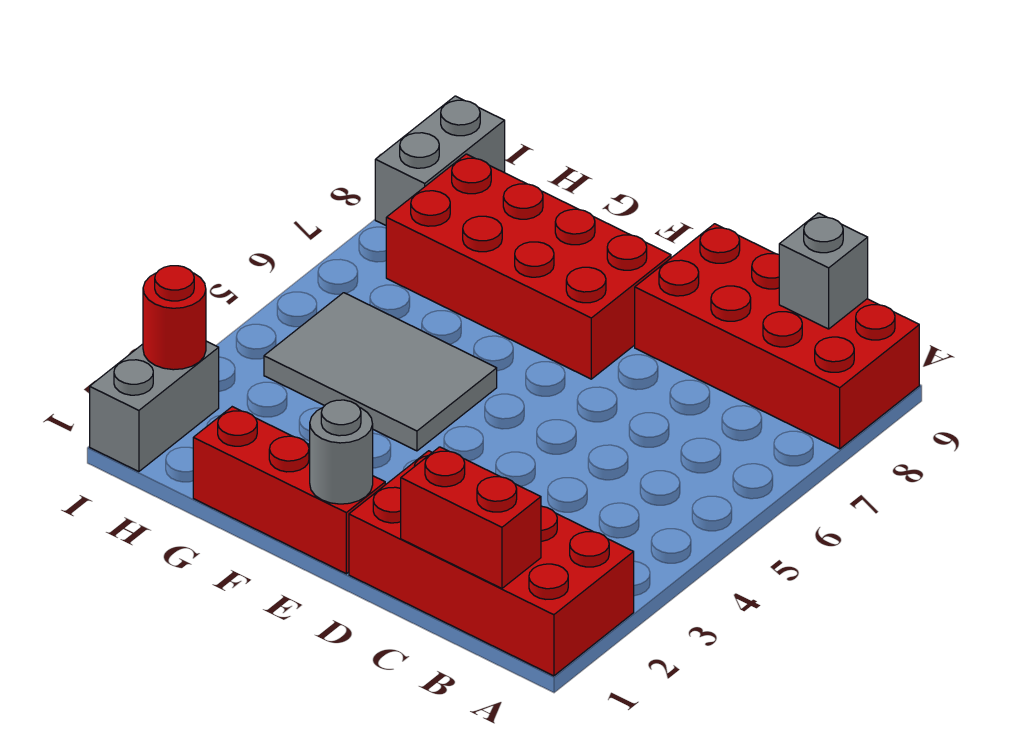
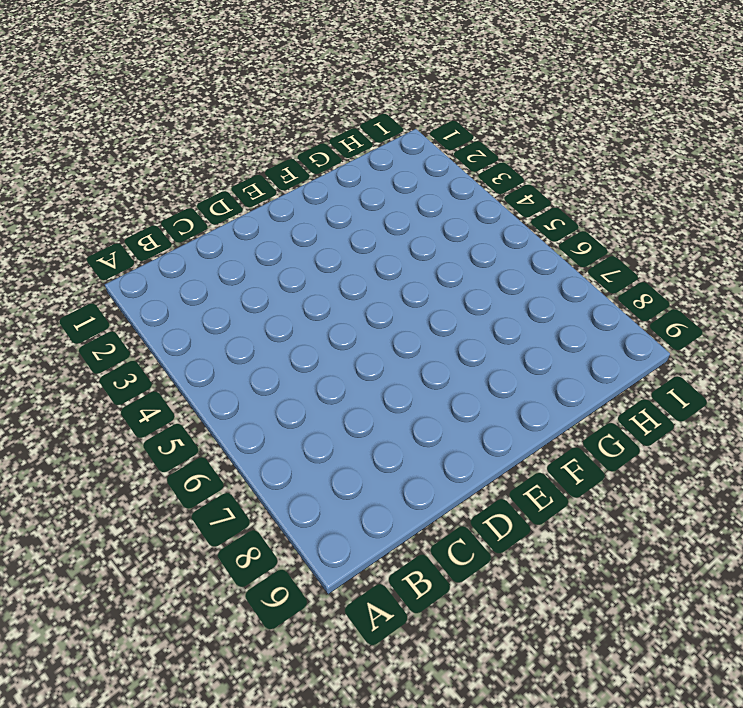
none -> red 2x4 brick [349,451,634,676]
none -> red 2x4 brick [635,224,919,449]

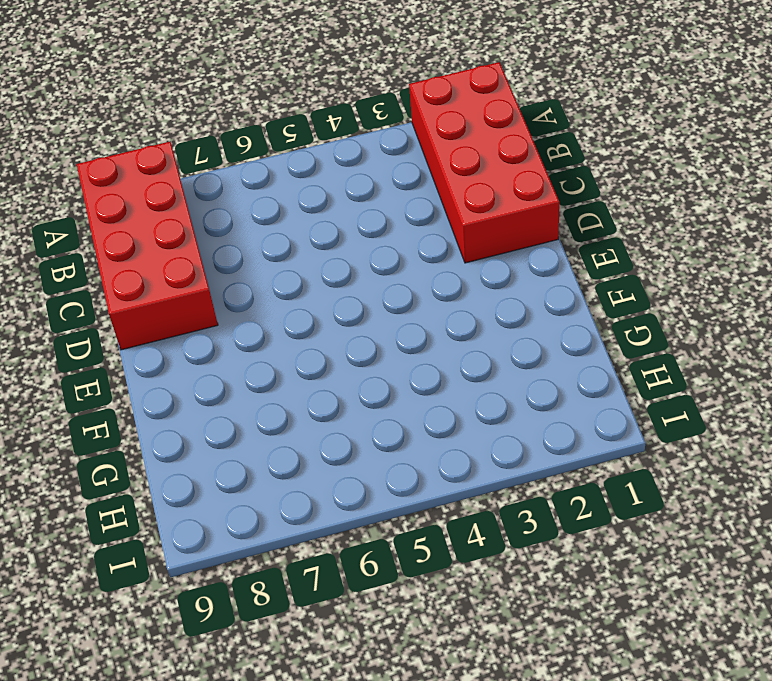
none -> red 1x3 brick [193,407,385,574]
none -> red 2x4 brick [386,154,671,379]

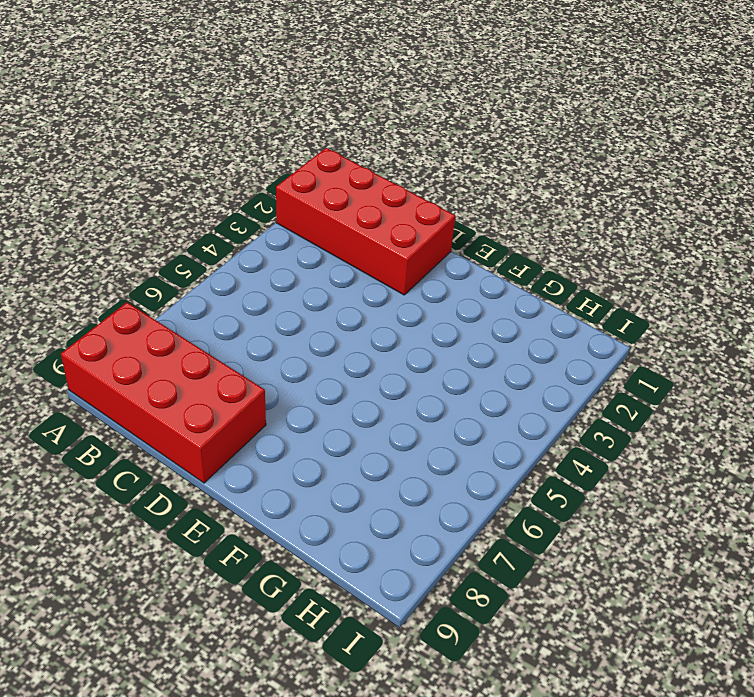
none -> red 1x3 brick [193,407,385,574]
none -> red 2x4 brick [386,154,671,379]

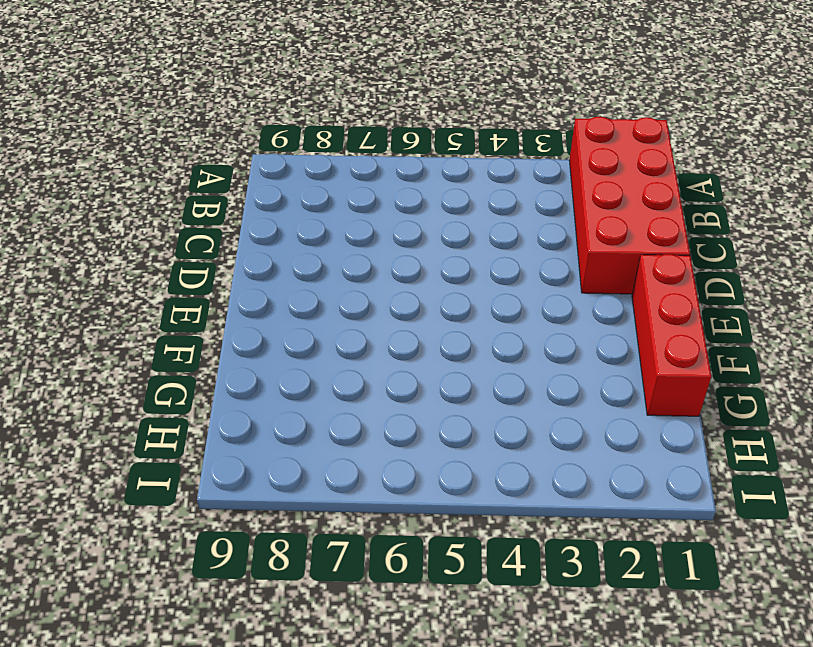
none -> red 2x4 brick [635,224,919,449]
none -> red 2x4 brick [386,154,671,379]

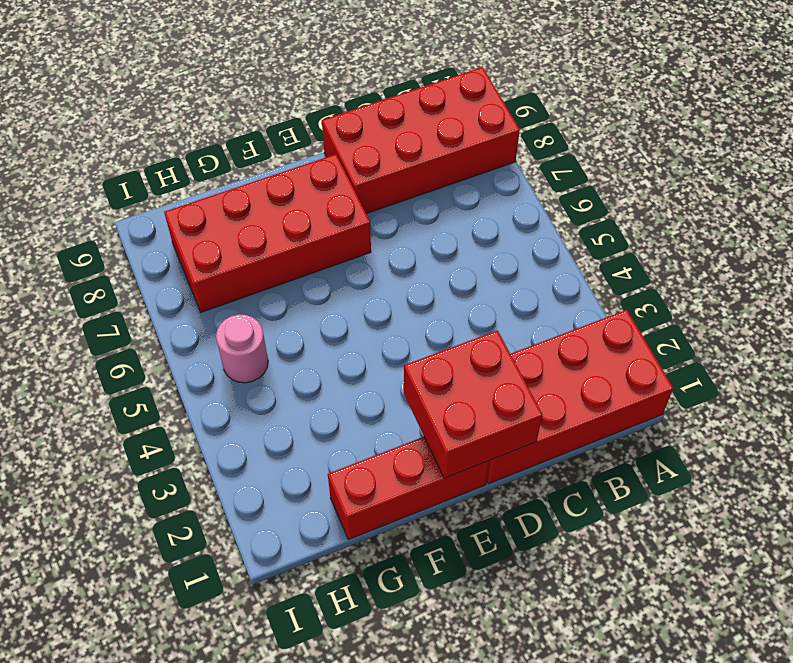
red 2x2 brick [404,330,543,478] -> grey 1x1 round brick [310,400,373,504]
pink 1x1 round brick [216,314,268,383] -> grey 2x3 tile [264,293,497,451]
none -> grey 1x2 brick [90,341,219,472]
none -> grey 1x2 brick [375,96,505,225]

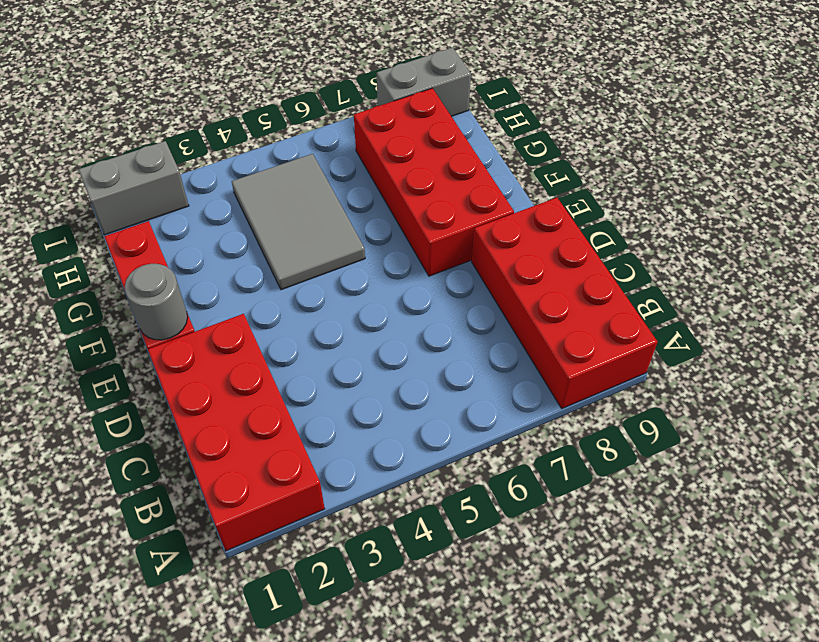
none -> red 1x2 brick [401,447,541,588]
none -> grey 1x1 brick [779,213,868,329]

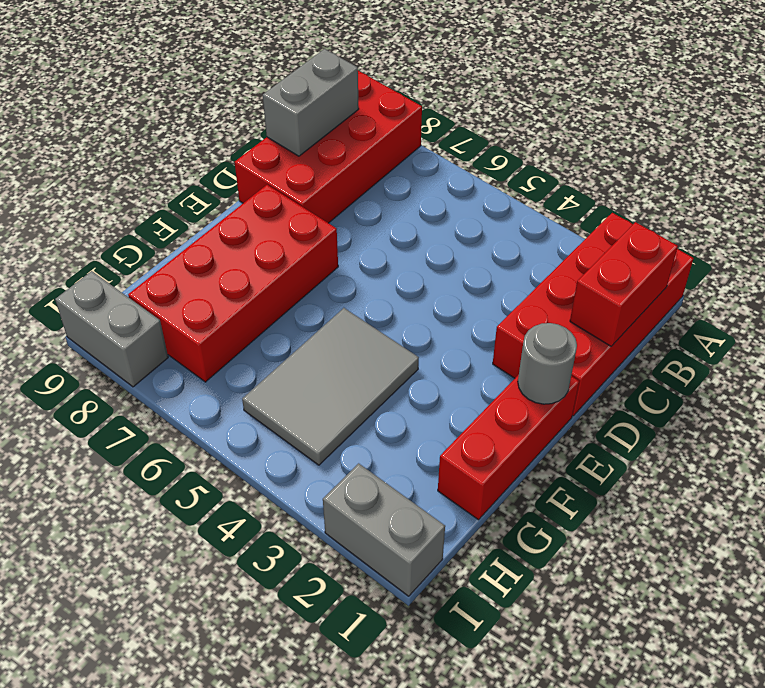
grey 1x2 brick [263,49,359,156] -> grey 1x1 brick [779,213,868,329]
none -> red 1x1 round brick [143,266,206,370]

